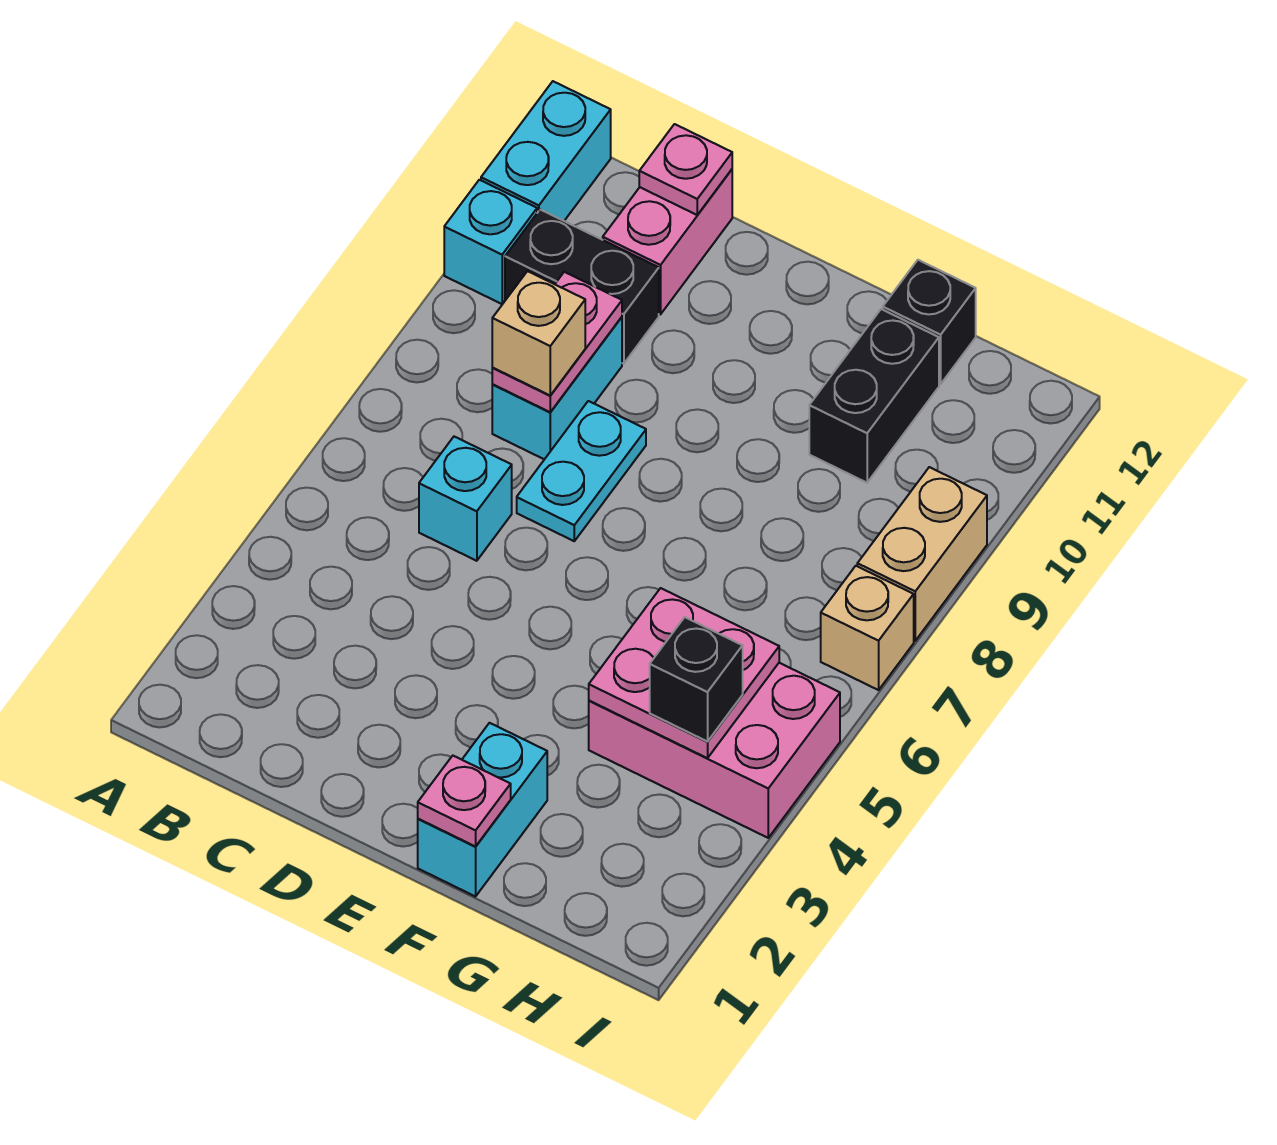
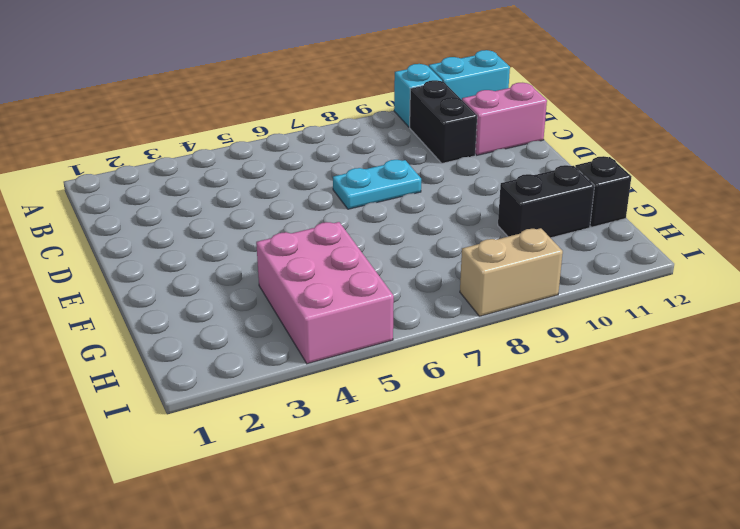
none -> cyan 1x1 brick [419,437,512,561]
none -> cyan 1x2 brick [492,317,622,459]
none -> cyan 1x2 brick [418,723,547,897]

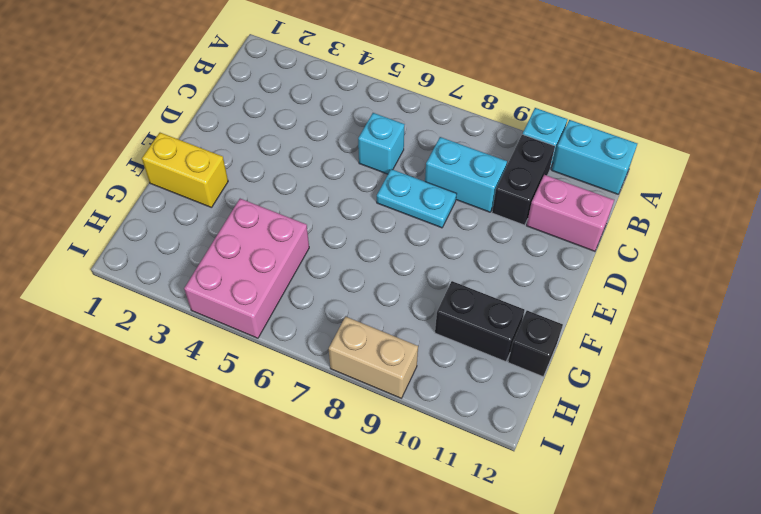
yellow 1x2 brick [142,133,228,208] -> cyan 1x2 brick [418,723,547,897]
none -> tan 1x1 brick [821,566,914,690]
none -> pink 1x2 plate [492,272,622,412]
none -> pink 1x1 plate [639,124,732,215]

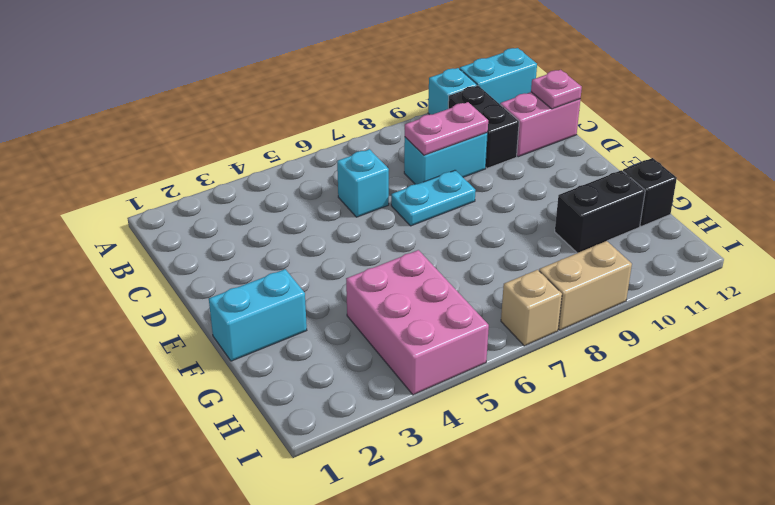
none -> pink 1x1 plate [418,756,511,846]
none -> pink 2x2 plate [589,588,779,758]
none -> tan 1x1 brick [492,271,585,395]

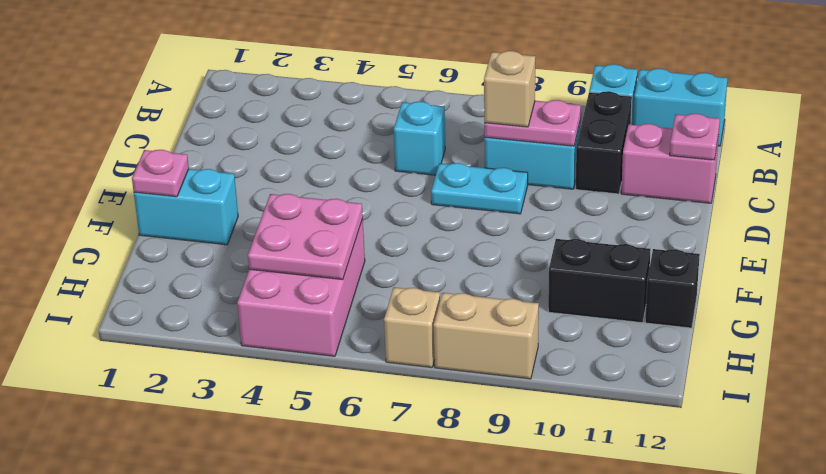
none -> black 1x1 brick [650,617,743,742]

